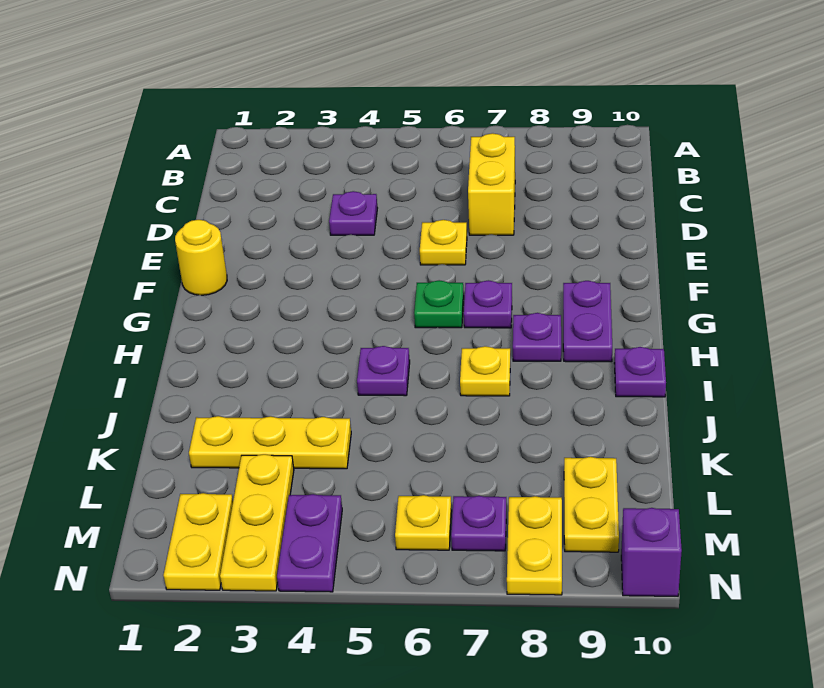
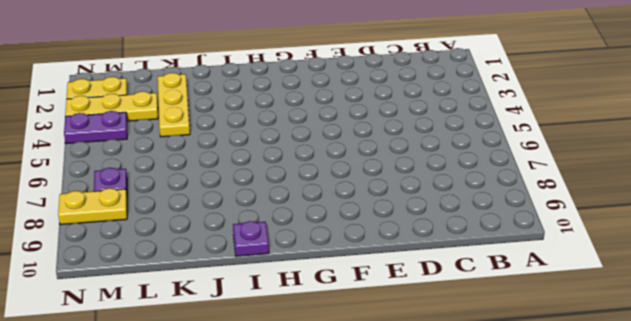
none -> yellow 1x2 brick [468,133,515,235]
none -> purple 1x1 plate [329,191,377,235]
none -> yellow 1x1 plate [420,220,467,265]

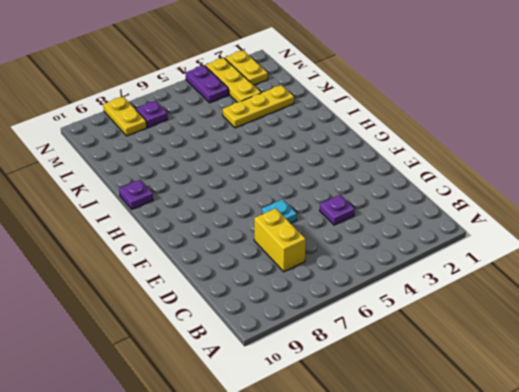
cyan 1x1 plate [262,199,297,223] -> yellow 1x1 plate [420,220,467,265]
none -> yellow 1x1 round brick [175,220,227,295]
none -> green 1x1 plate [414,280,464,328]
none -> purple 1x1 plate [464,280,512,328]

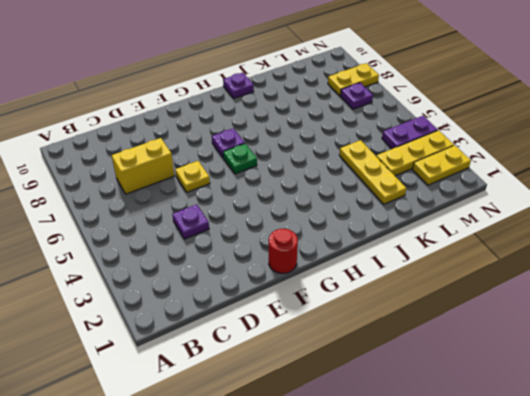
red 1x1 round brick [269,229,298,274] -> yellow 1x1 round brick [175,220,227,295]
none -> purple 1x2 plate [563,281,612,362]
none -> purple 1x1 plate [513,313,561,361]
none -> purple 1x1 plate [357,346,410,396]

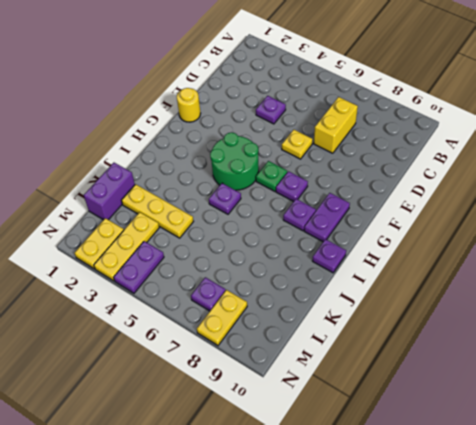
green 2x2 round brick [210,132,259,190] -> none
purple 1x2 brick [84,163,135,220] -> none
none -> yellow 1x1 plate [460,346,510,396]
none -> yellow 1x2 plate [564,457,619,552]
none -> yellow 1x1 plate [395,495,452,550]

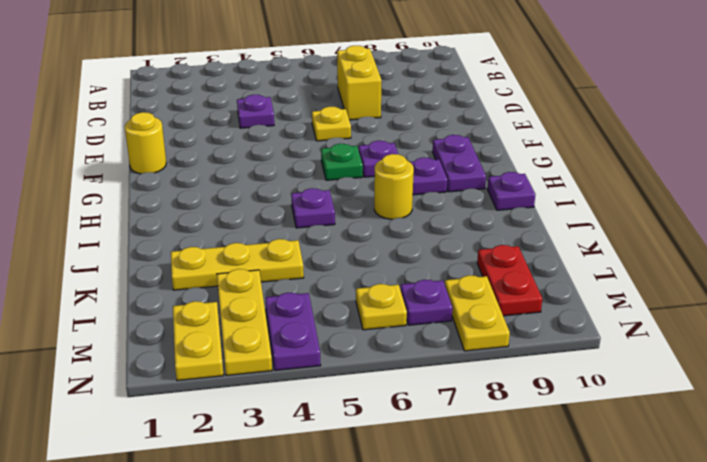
yellow 1x1 round brick [374,154,414,219] -> yellow 1x1 plate [460,346,510,396]
red 1x2 plate [477,245,542,316] -> yellow 1x2 plate [564,457,619,552]
none -> purple 1x1 brick [621,508,682,596]

